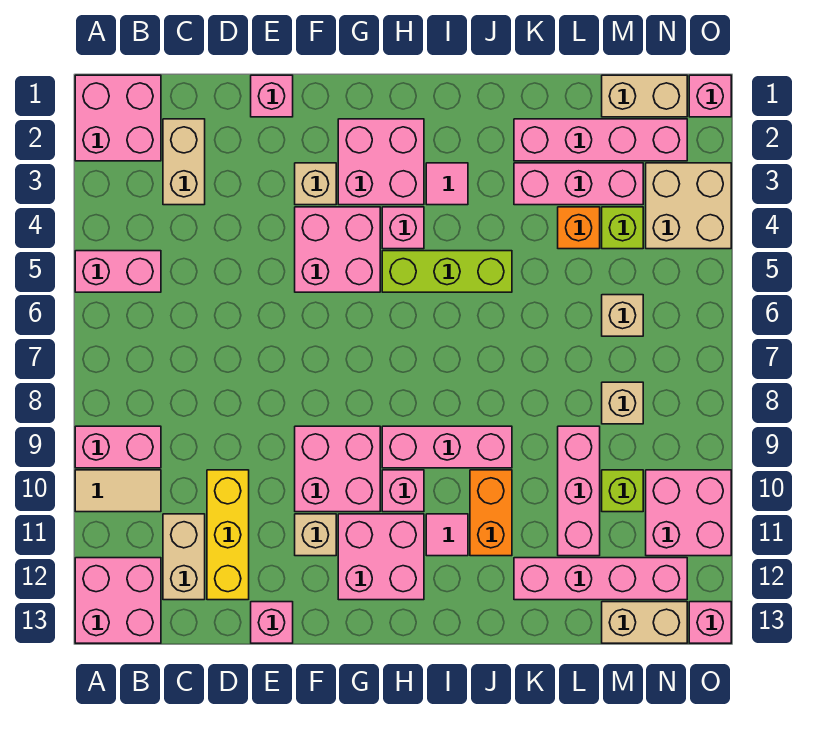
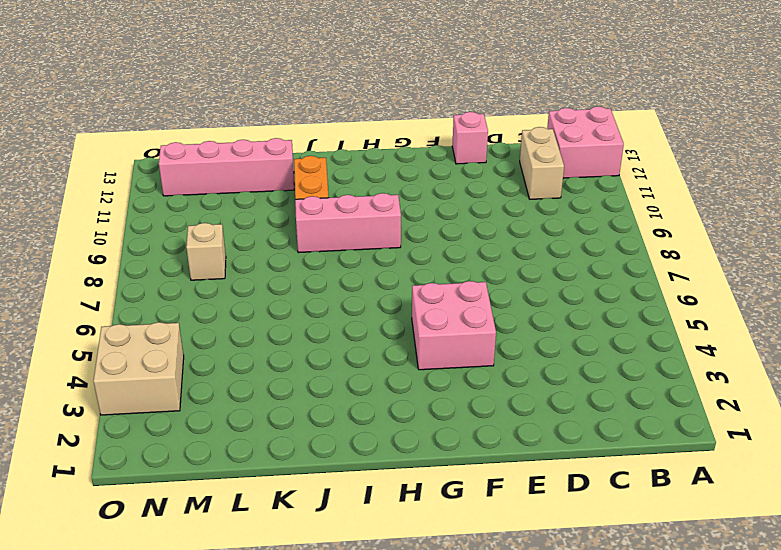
none -> pink 2x2 brick [75,75,161,161]
none -> pink 1x2 brick [75,251,161,292]
none -> pink 1x2 brick [75,426,161,468]
none -> tan 1x2 tile [75,470,161,512]

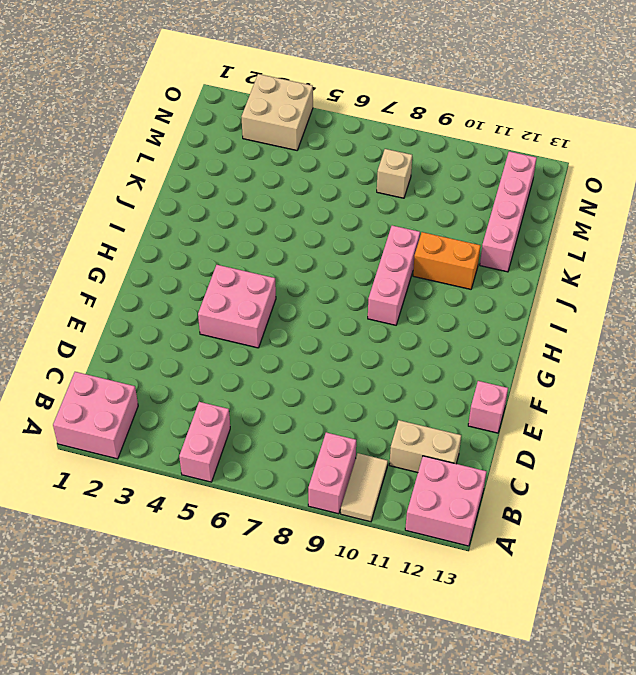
none -> tan 1x2 brick [163,119,205,205]
none -> yellow 1x3 brick [207,470,249,600]
none -> pink 1x1 brick [251,75,293,117]
none -> tan 1x1 brick [295,163,336,205]

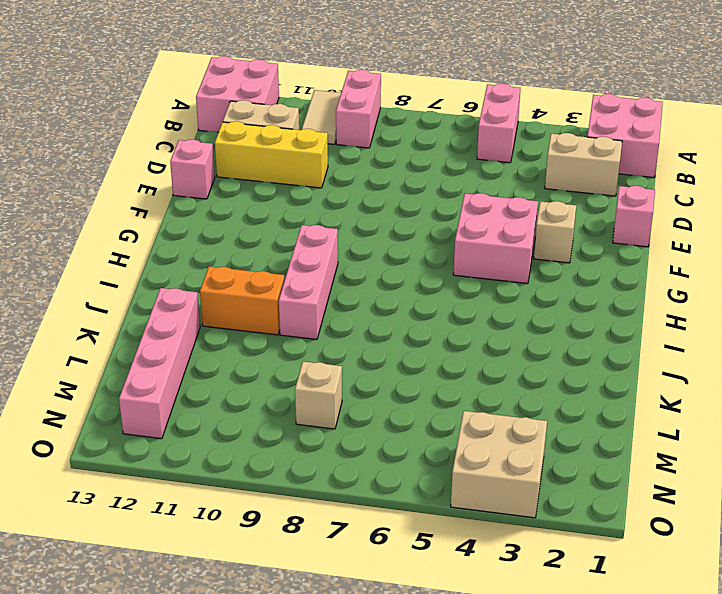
none -> pink 2x2 brick [295,426,380,512]
none -> tan 1x1 brick [295,514,336,556]
none -> pink 2x2 brick [338,119,424,205]
none -> pink 2x2 brick [338,514,424,600]

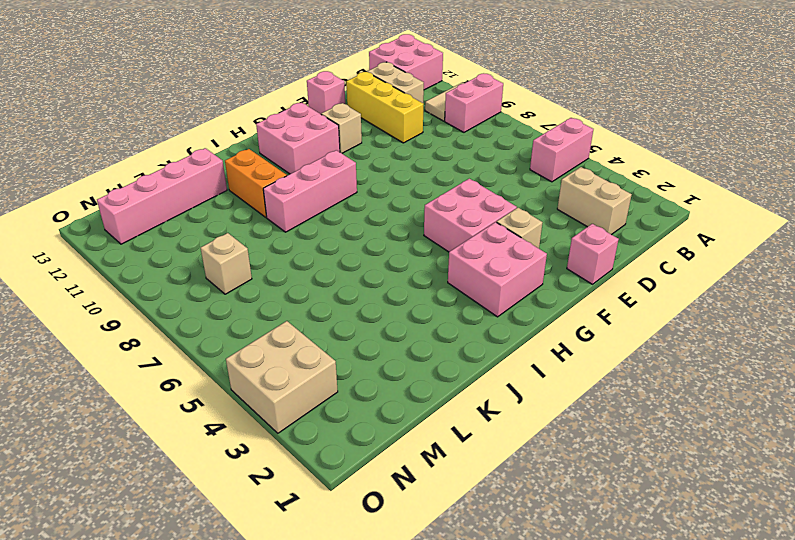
none -> pink 2x2 brick [75,75,161,161]
none -> pink 2x2 brick [295,426,380,512]
none -> pink 1x1 brick [382,207,424,249]
none -> lime 1x3 brick [382,251,512,292]

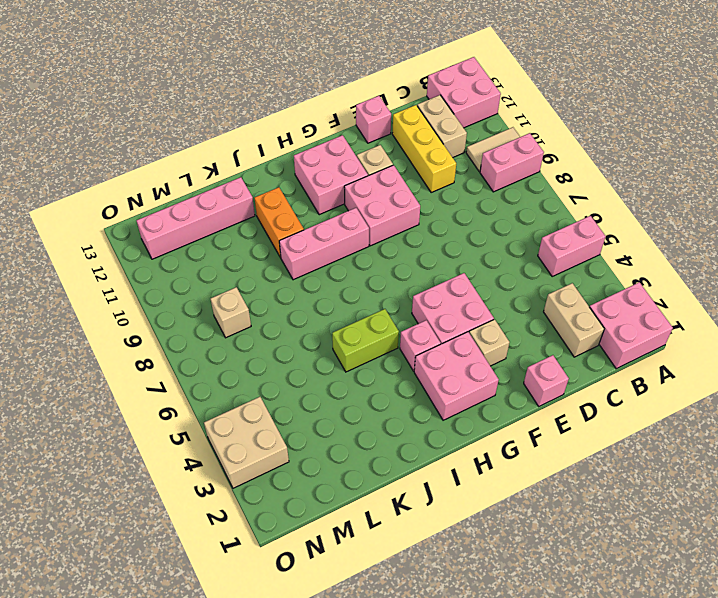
lime 1x2 brick [332,309,399,372] -> lime 1x3 brick [382,251,512,292]
none -> pink 1x1 brick [382,470,424,512]
none -> pink 1x1 tile [426,163,468,205]
none -> pink 1x1 tile [426,514,468,556]
none -> pink 1x4 brick [514,119,687,161]

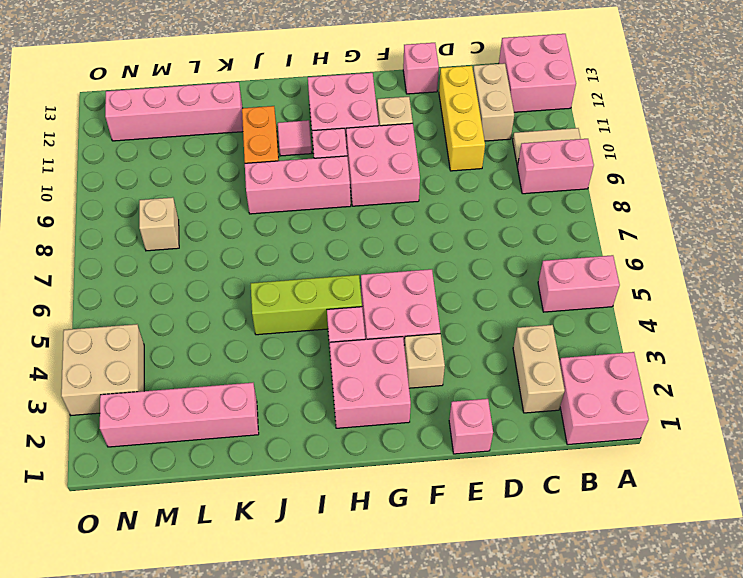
none -> pink 1x1 tile [426,163,468,205]
none -> pink 1x3 brick [514,163,643,205]
none -> orange 1x1 brick [558,207,600,249]
none -> pink 1x3 brick [558,426,600,556]

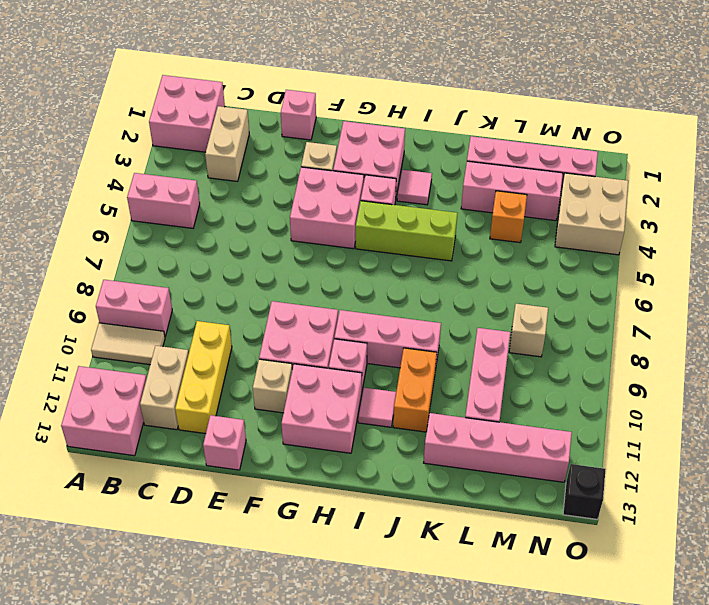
black 1x1 brick [563,464,606,519] -> pink 1x1 brick [689,602,731,643]
none -> tan 1x2 brick [602,75,687,117]
none -> lime 1x1 brick [602,207,643,249]
none -> tan 1x1 brick [602,295,643,336]
none -> lime 1x1 brick [602,470,643,512]

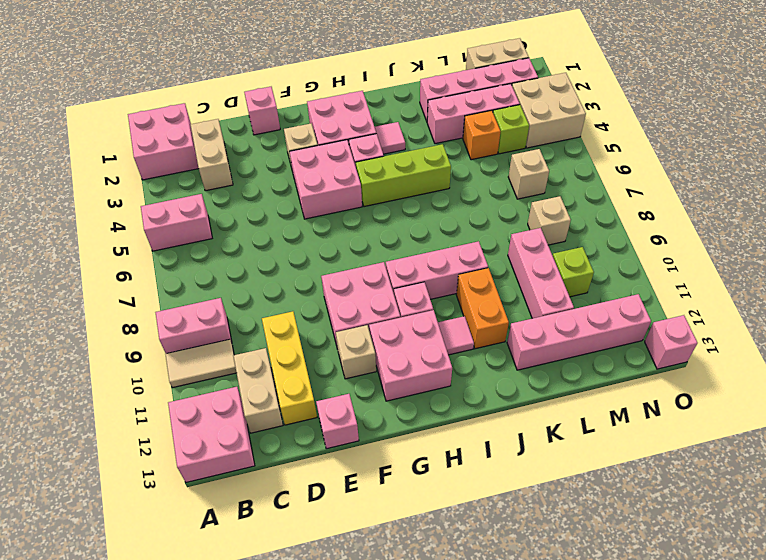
none -> tan 1x2 brick [602,602,687,643]
none -> pink 2x2 brick [646,470,731,556]
none -> pink 1x1 brick [689,75,731,117]

